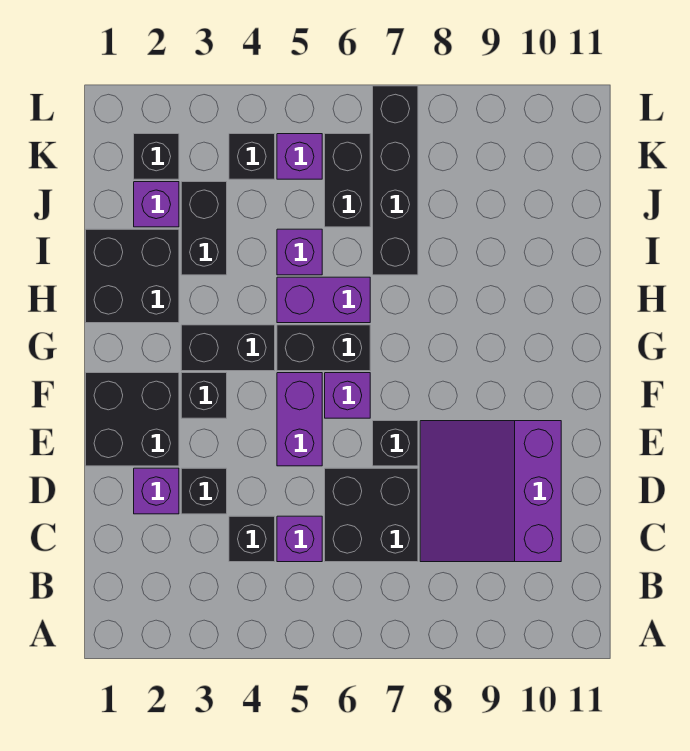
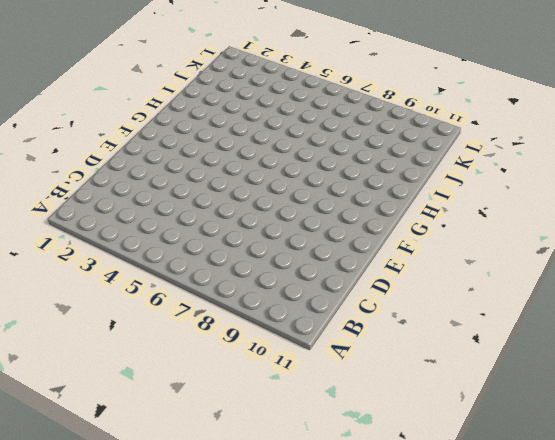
none -> black 1x1 brick [229,516,275,562]
none -> purple 1x1 brick [277,516,322,562]
none -> black 2x2 brick [325,468,418,562]

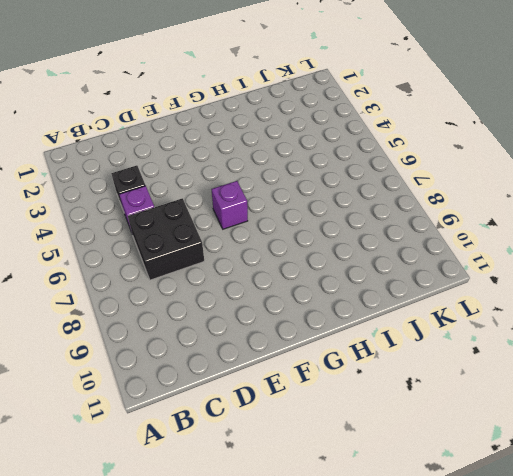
none -> purple 3x3 slope [420,421,561,562]
none -> purple 1x1 brick [134,468,179,514]
none -> black 1x1 brick [181,468,227,514]

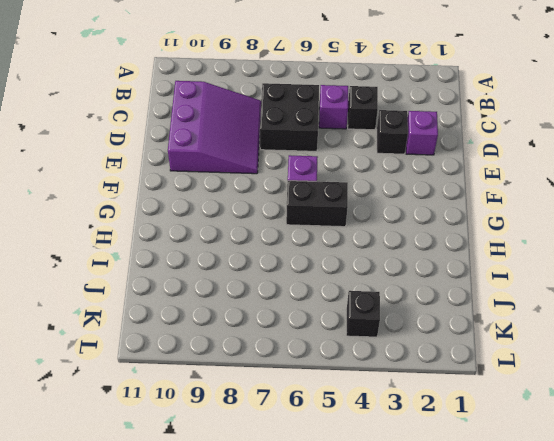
none -> black 2x2 brick [86,373,179,466]
none -> purple 1x2 brick [277,373,322,466]
none -> black 1x1 brick [373,421,418,466]

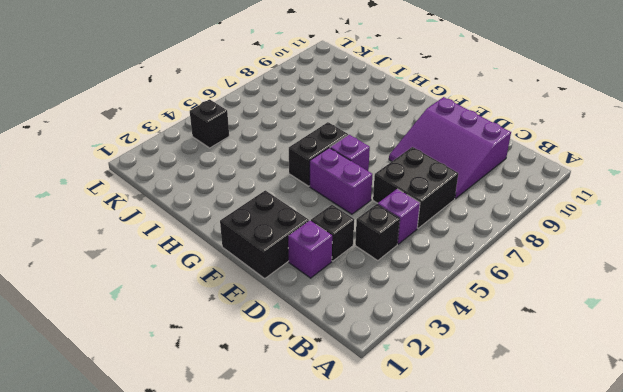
none -> black 1x1 brick [373,421,418,466]
none -> black 1x1 brick [181,373,227,418]
none -> black 1x2 brick [181,325,275,371]

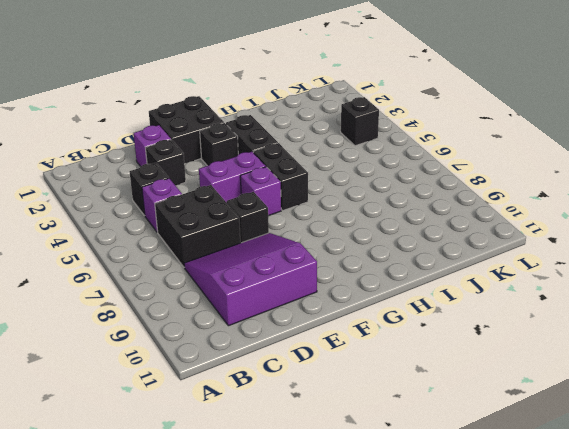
none -> black 2x2 brick [86,229,179,323]
none -> purple 1x2 brick [277,277,370,323]
none -> black 1x2 brick [181,182,227,275]

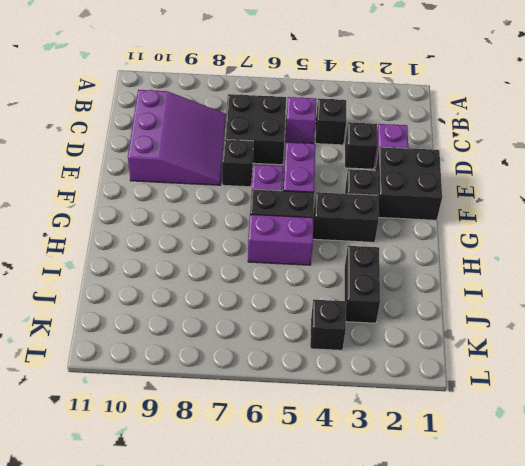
none -> black 2x2 brick [86,229,179,323]
none -> purple 1x1 brick [277,229,322,275]
none -> black 1x4 brick [373,86,418,275]

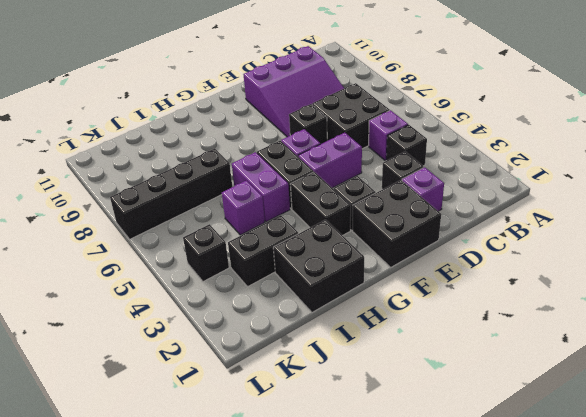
none -> purple 1x1 brick [134,182,179,227]
none -> black 1x2 brick [325,134,370,227]
none -> black 1x1 brick [134,134,179,179]

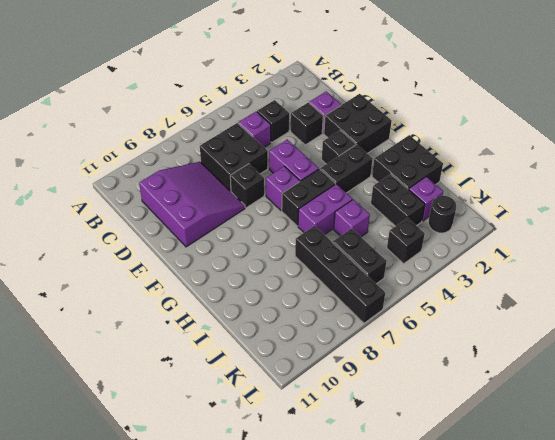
black 1x1 round brick [428,196,456,233] -> black 1x1 brick [134,134,179,179]
none -> purple 1x1 brick [277,134,322,179]

